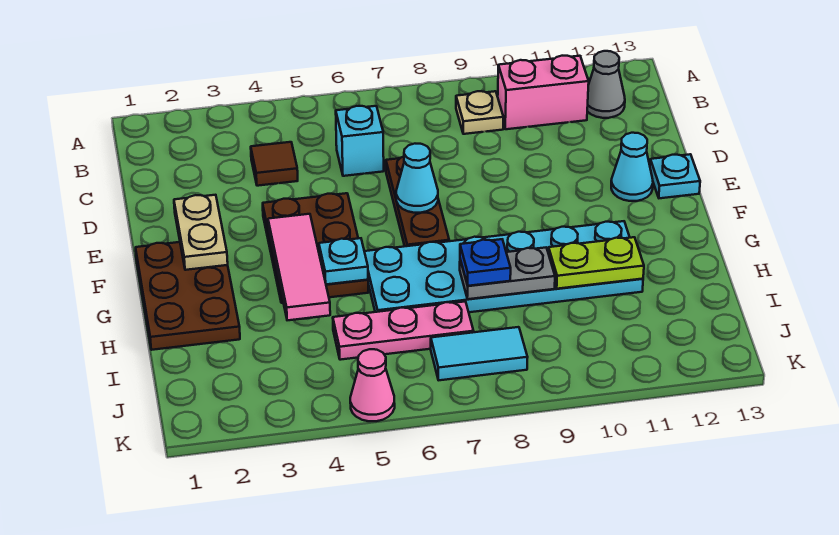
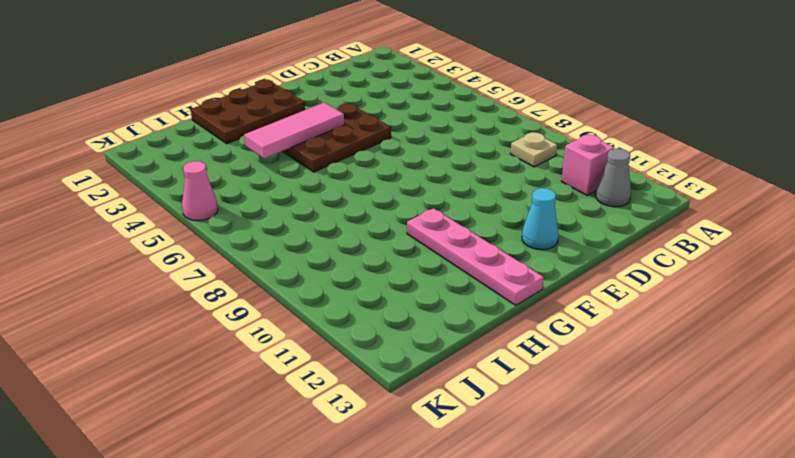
pink 1x1 brick [561,135,614,195] -> pink 1x2 brick [498,56,589,129]
pink 1x4 plate [407,208,544,305] -> cyan 2x6 plate [364,221,643,312]
none -> brown 1x1 tile [251,142,298,186]
none -> cyan 1x1 brick [336,106,384,176]
none -> brown 1x3 plate [386,157,449,246]

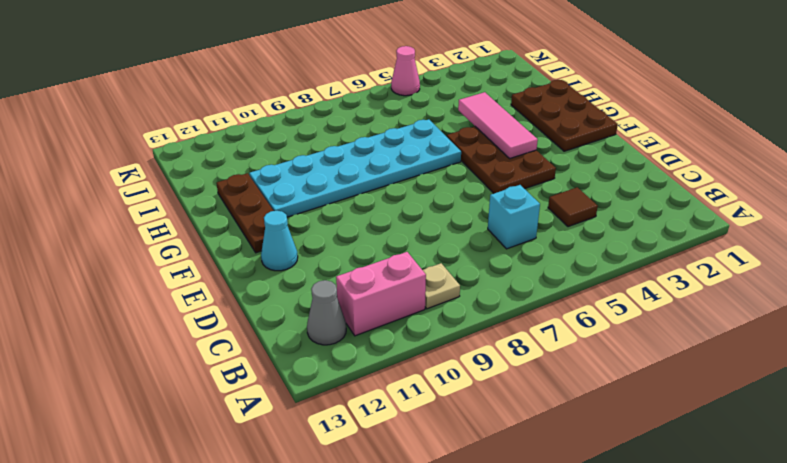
brown 1x3 plate [216,173,273,253] -> brown 1x3 plate moved to [386,157,449,246]
none -> cyan 1x1 plate [650,154,700,198]
none -> pink 1x3 plate [333,302,474,360]
none -> cyan 1x2 tile [431,327,528,380]

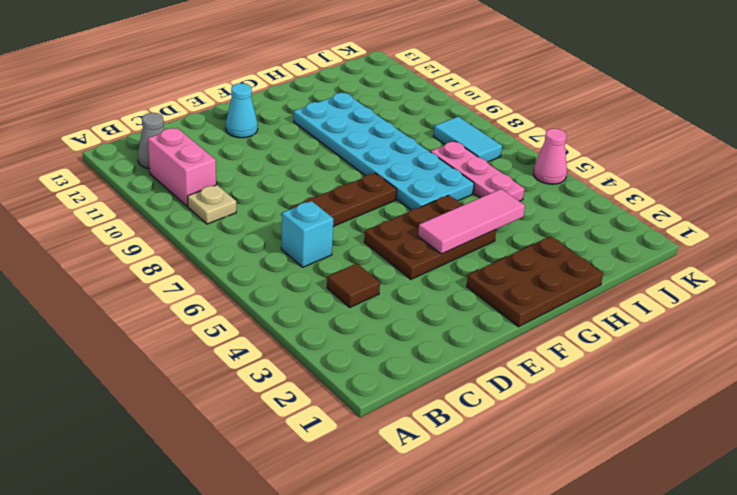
none -> cyan 1x1 plate [650,154,700,198]
none -> tan 1x2 plate [174,195,228,270]
none -> cyan 1x1 cone [396,144,438,213]

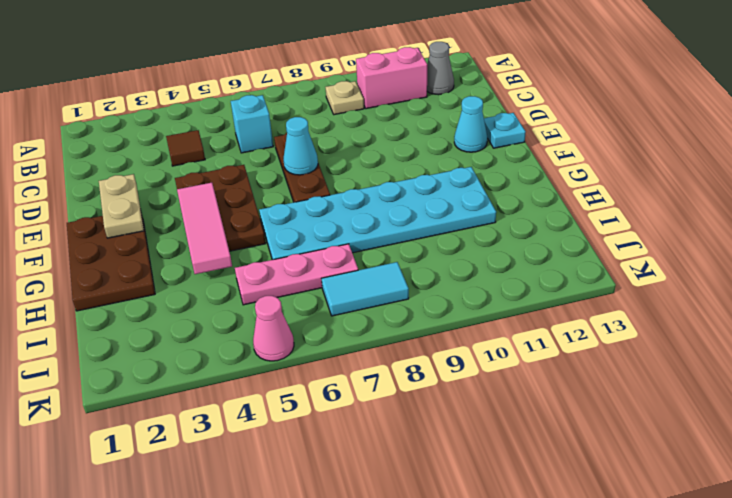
none -> cyan 1x1 plate [319,238,368,284]
none -> grey 1x2 plate [460,248,555,299]
none -> lime 1x2 plate [548,237,644,289]

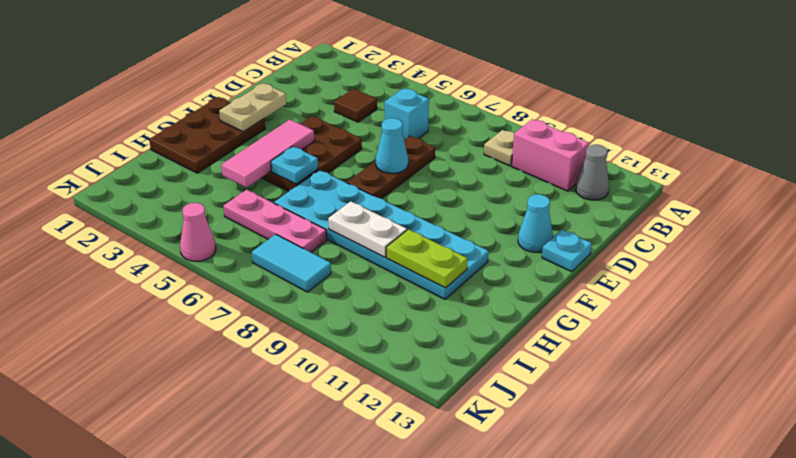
white 1x2 plate [328,201,407,257] -> grey 1x2 plate [460,248,555,299]
none -> blue 1x1 plate [460,239,511,286]

